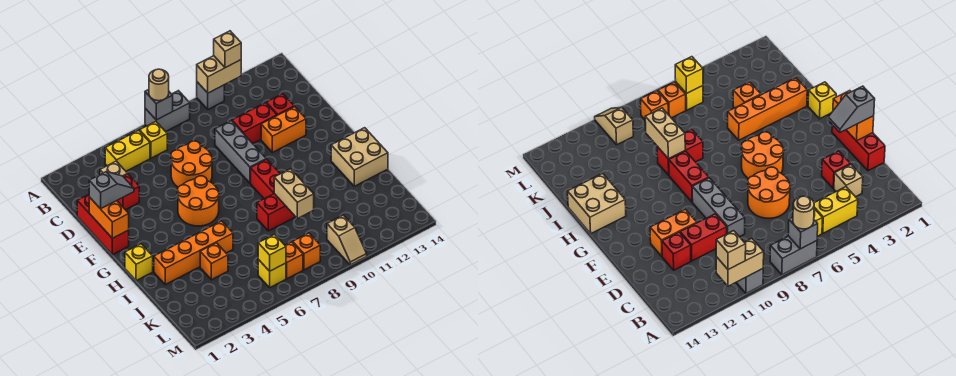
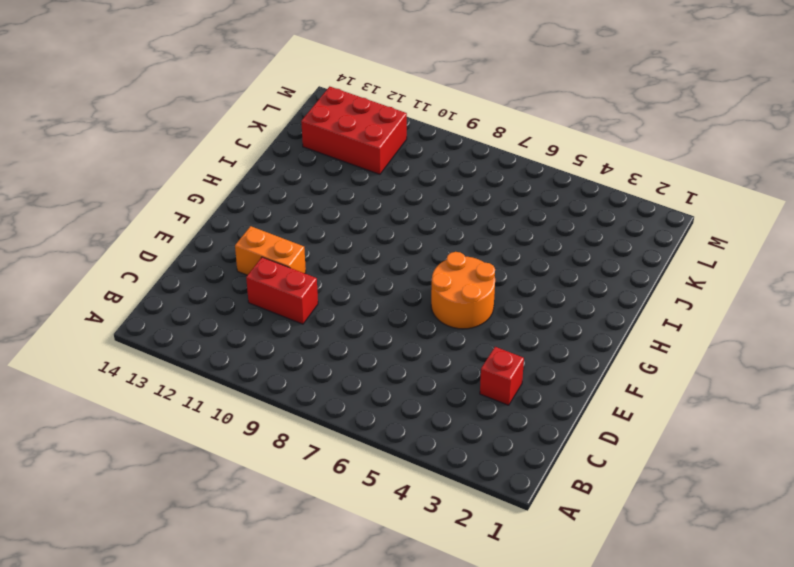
red 2x3 brick [301,87,407,174] -> none
none -> grey 1x2 brick [145,91,190,132]
none -> grey 1x1 brick [197,82,224,109]
none -> yellow 1x2 brick [105,130,150,171]
none -> yellow 1x1 brick [140,122,167,158]

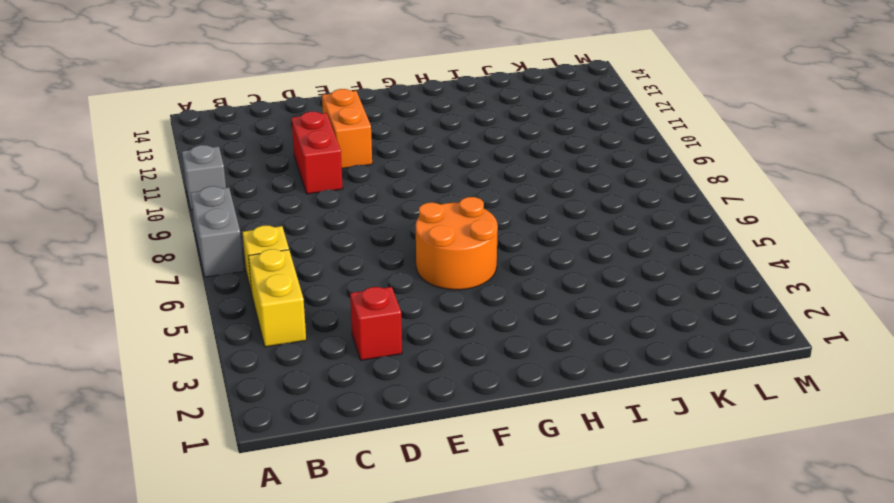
none -> tan 1x1 brick [100,161,127,176]
none -> red 1x3 brick [77,195,129,255]
none -> orange 2x2 round brick [171,141,212,187]
none -> grey 1x3 brick [215,121,266,183]

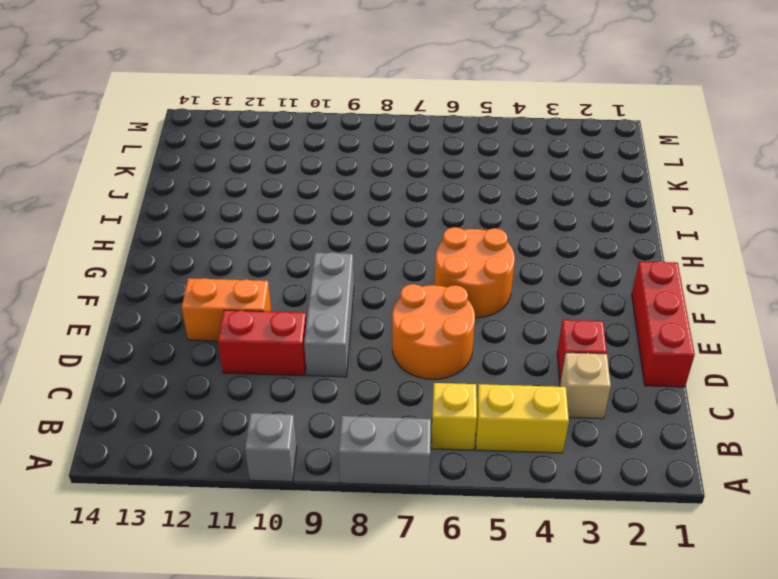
none -> red 1x1 brick [267,94,294,115]
none -> red 1x2 brick [251,159,280,199]
none -> yellow 1x1 brick [125,244,153,281]
none -> tan 2x2 brick [331,128,388,186]

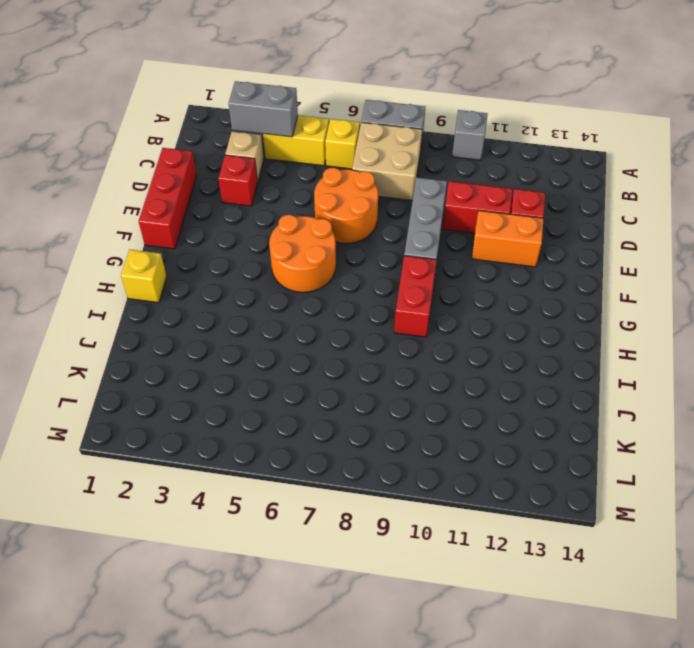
grey 1x2 brick [228,81,298,137] -> none
tan 2x2 brick [352,122,422,201] -> tan 2x2 brick moved to [331,128,388,186]
none -> orange 1x4 brick [154,221,233,284]
none -> red 1x2 brick [257,194,295,231]
none -> orange 1x1 brick [200,243,228,280]
none -> yellow 1x1 brick [258,260,286,287]

